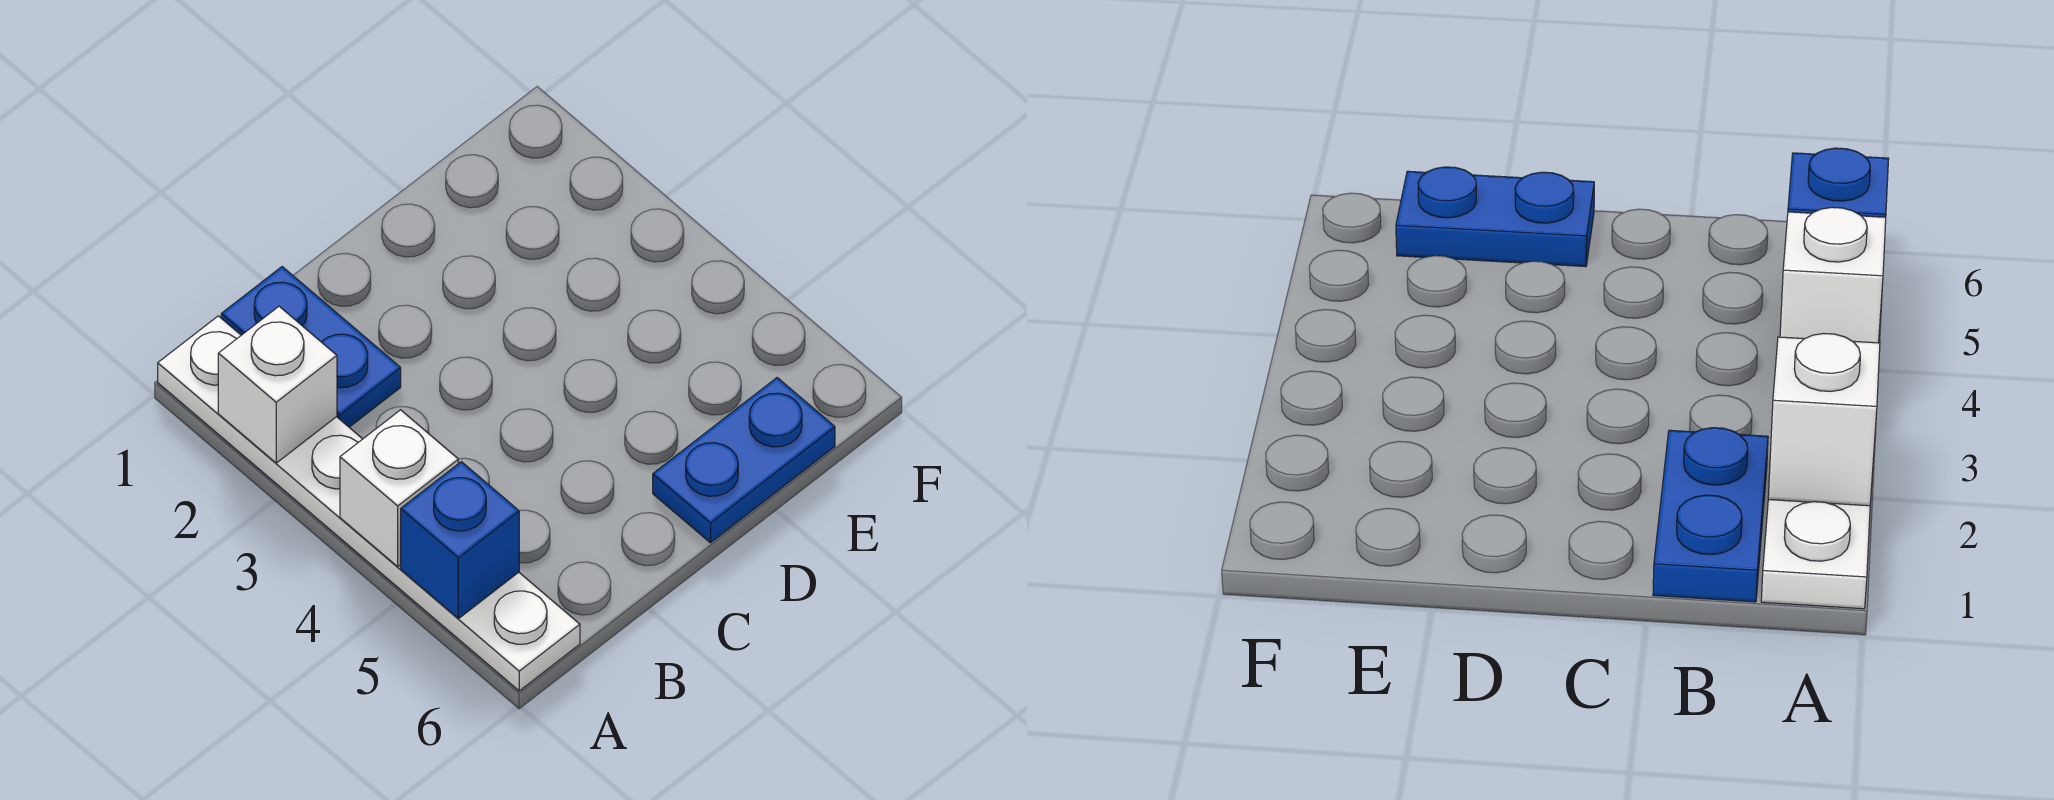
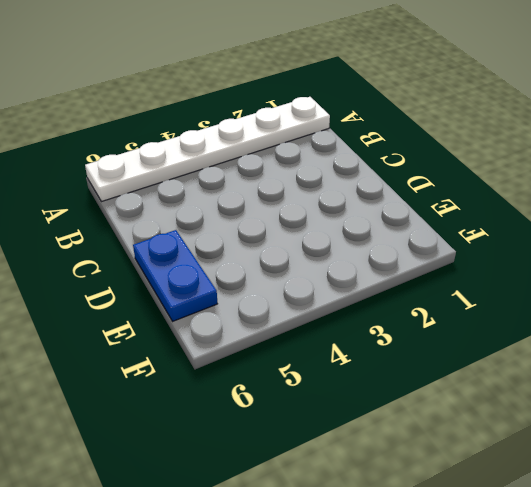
none -> blue 1x2 plate [221,267,401,427]
none -> white 1x1 brick [218,306,337,463]

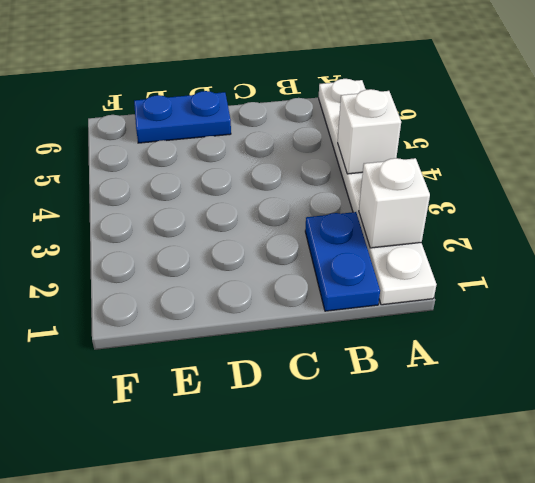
none -> blue 1x1 brick [401,462,519,619]

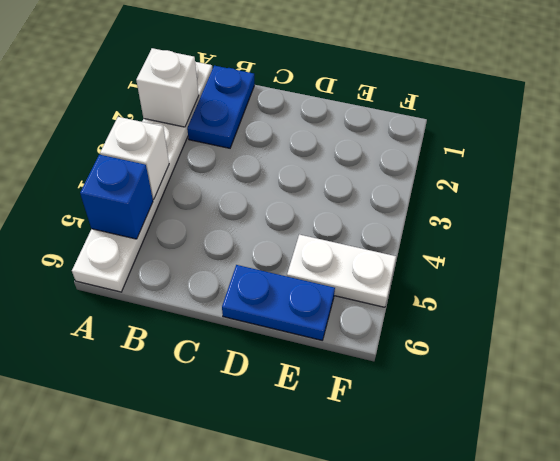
white 1x2 plate [287,235,396,307] -> none

